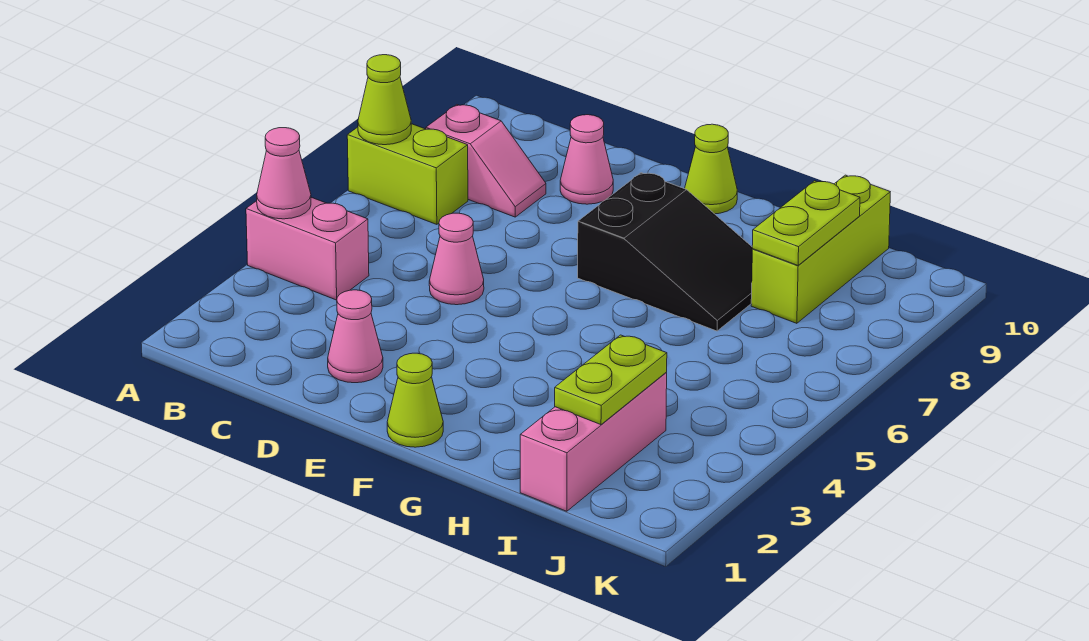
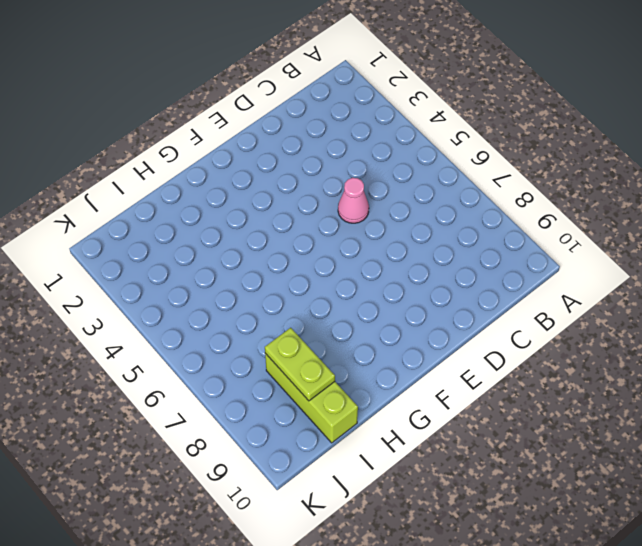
none -> pink 1x2 brick [246,197,369,300]
none -> lime 1x2 brick [347,124,468,224]
none -> pink 1x2 slope [426,105,546,217]

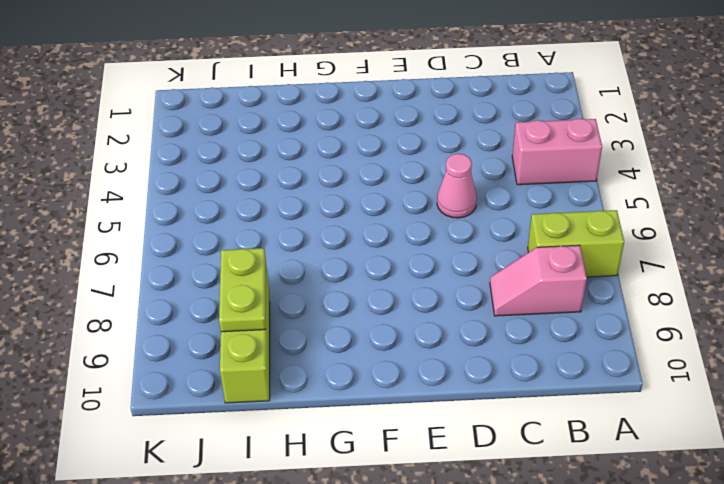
none -> pink 1x1 cone [328,290,383,383]
none -> pink 1x1 cone [560,115,613,204]
none -> lime 1x1 cone [387,353,443,447]

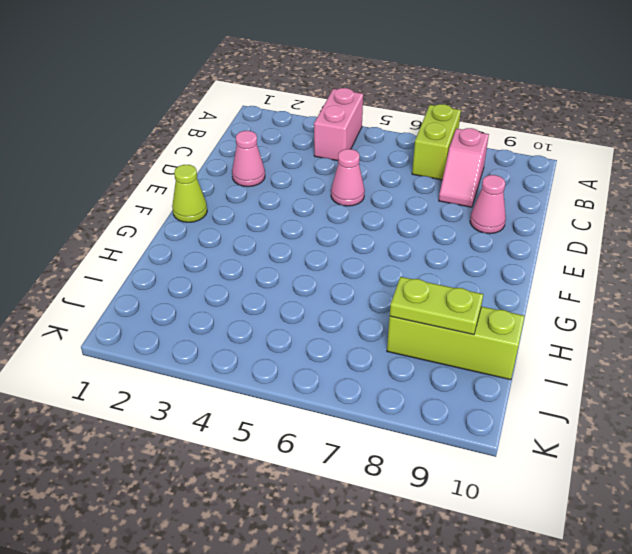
none -> black 2x3 slope [578,173,752,331]
none -> lime 1x1 cone [685,124,737,214]
none -> pink 1x3 brick [520,373,667,511]

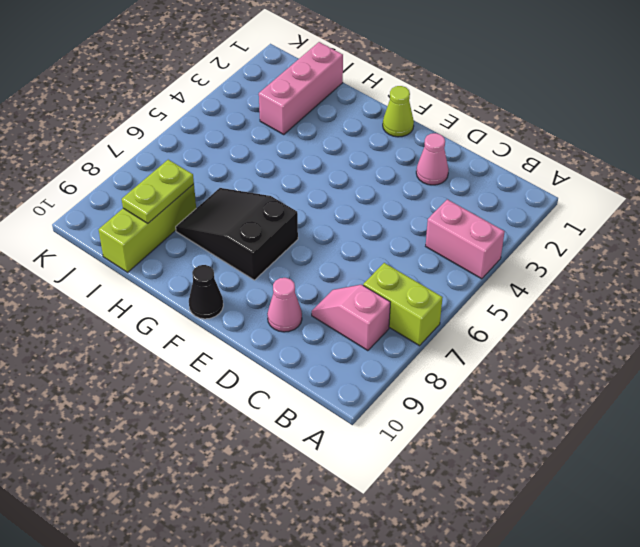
black 1x1 cone [189,265,223,319] -> lime 1x1 cone [685,124,737,214]
none -> pink 1x1 cone [429,213,484,305]
none -> pink 1x1 cone [257,128,311,219]
none -> lime 1x1 cone [358,55,411,145]

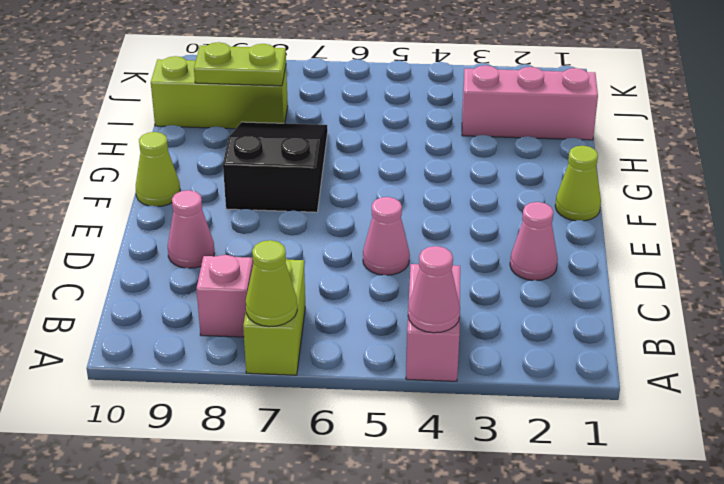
none -> lime 1x2 plate [555,335,667,425]

